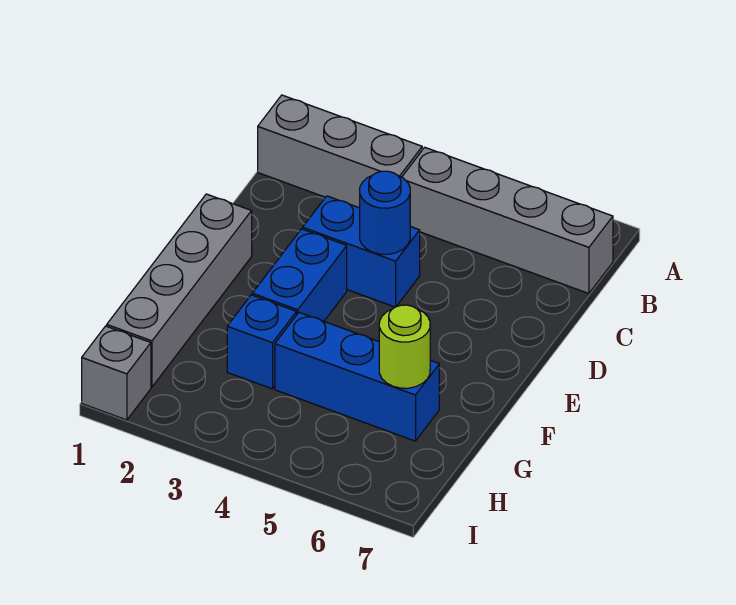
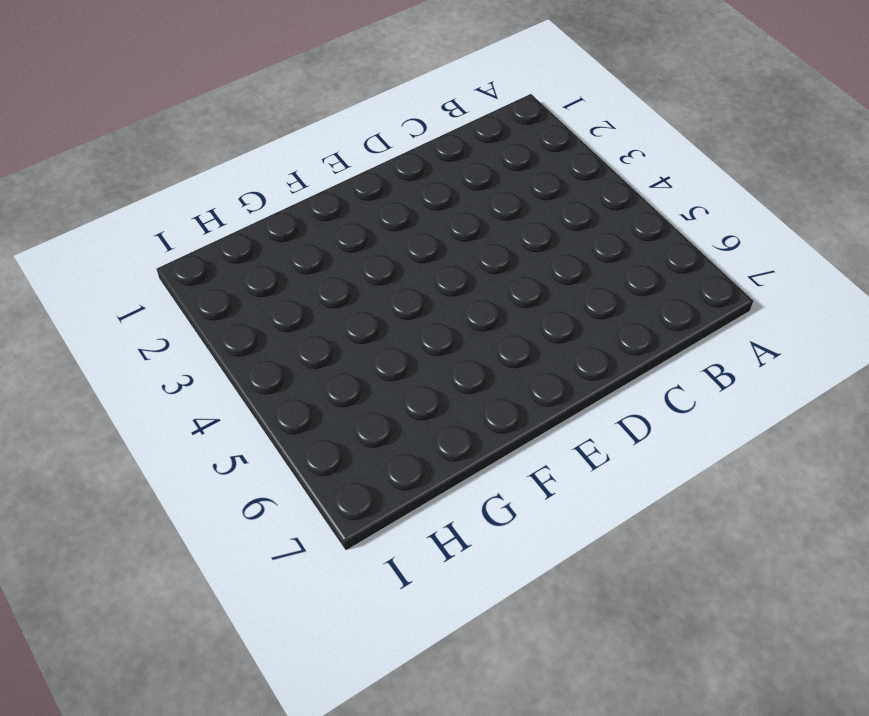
none -> grey 1x3 brick [258,95,422,208]
none -> grey 1x4 brick [402,147,613,294]

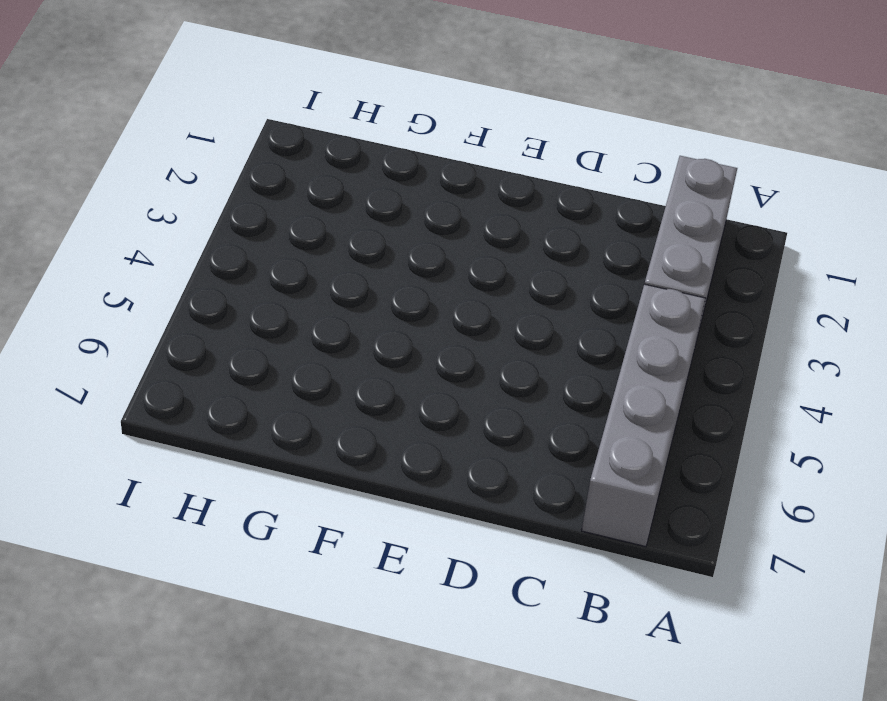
none -> blue 1x2 brick [303,196,420,307]
none -> grey 1x4 brick [107,194,252,387]

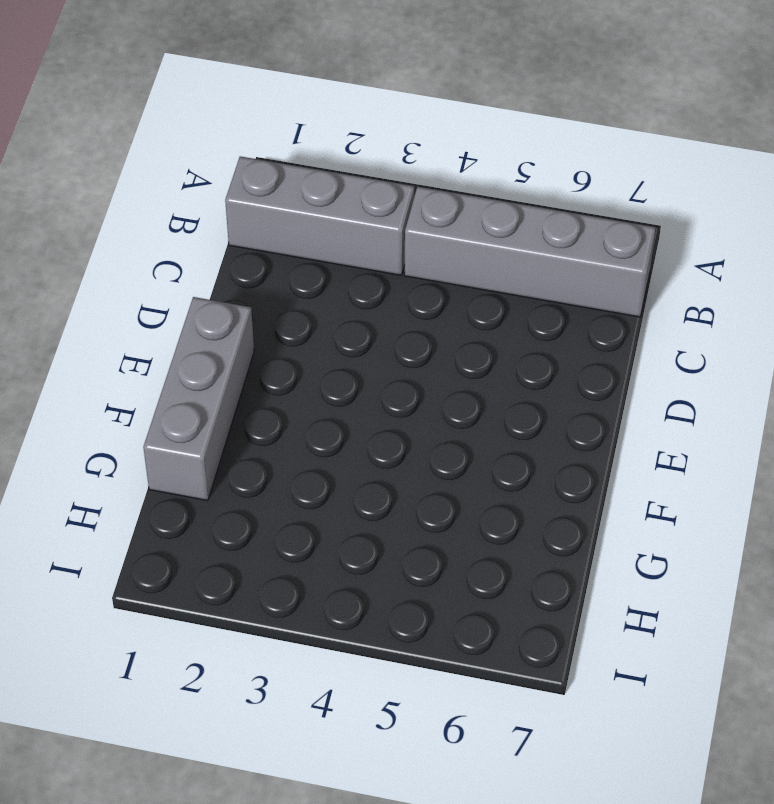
grey 1x3 brick [143,297,254,501] -> grey 1x4 brick [107,194,252,387]
none -> blue 1x2 brick [303,196,420,307]
none -> blue 1x2 brick [252,229,347,321]

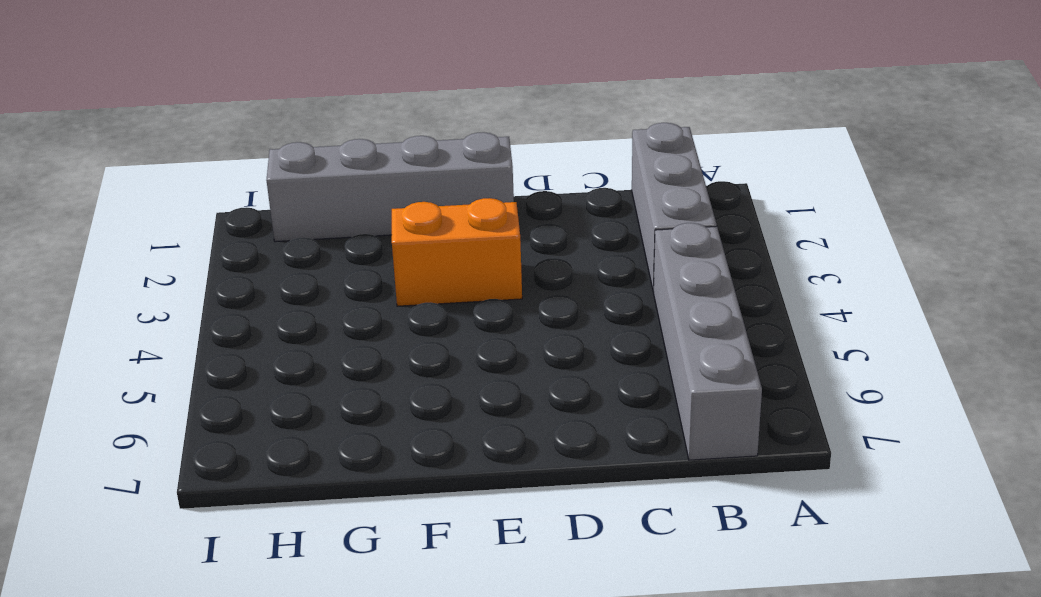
orange 1x2 brick [392,198,522,306] -> blue 1x2 brick [252,229,347,321]
none -> blue 1x2 brick [303,196,420,307]
none -> blue 1x1 brick [227,295,297,389]

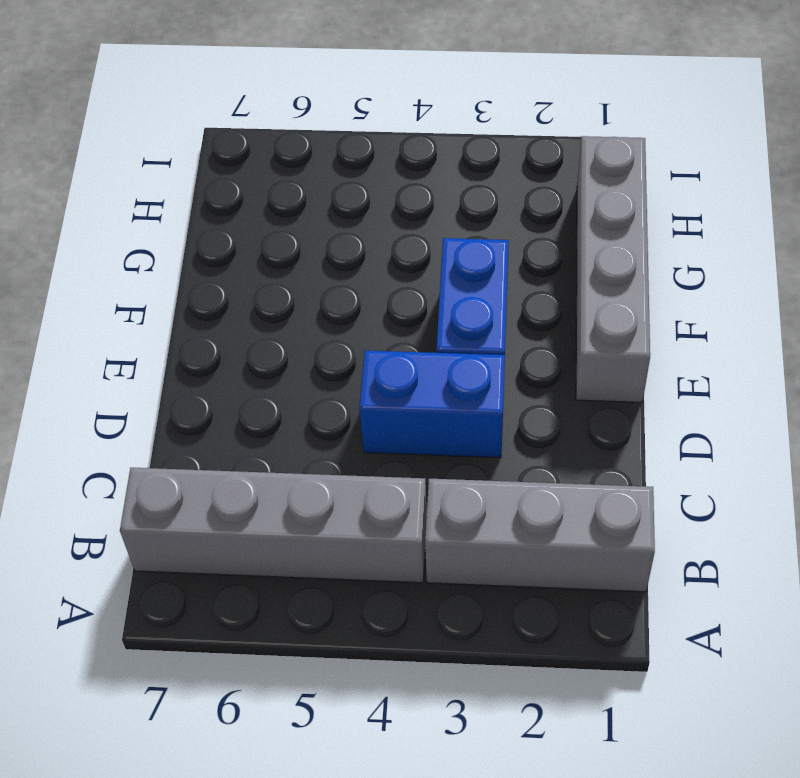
none -> blue 1x1 brick [227,295,297,389]
none -> blue 1x3 brick [275,313,439,441]

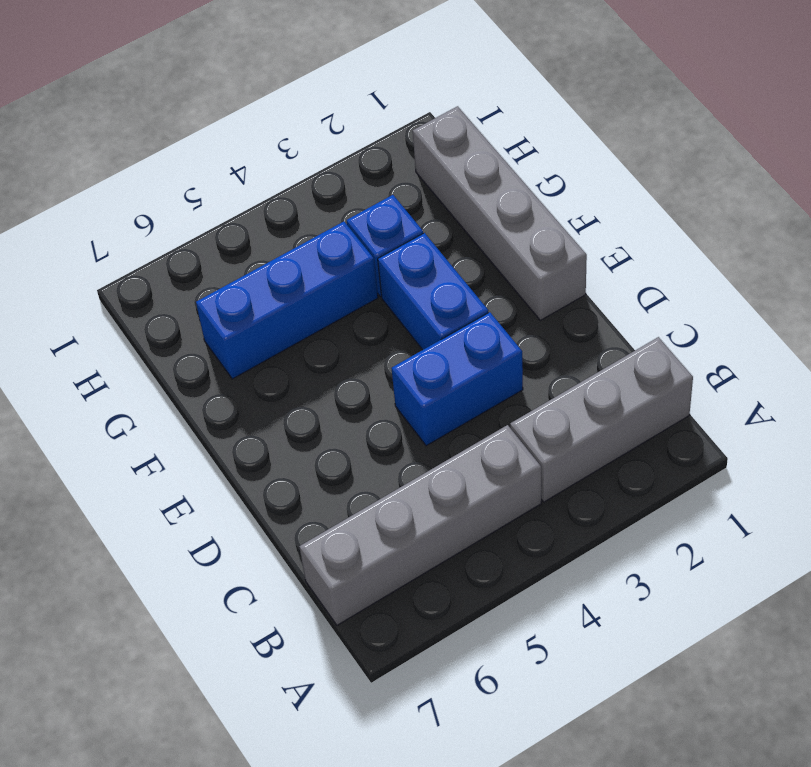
none -> grey 1x1 brick [82,326,151,420]
none -> blue 1x1 round brick [360,171,410,254]

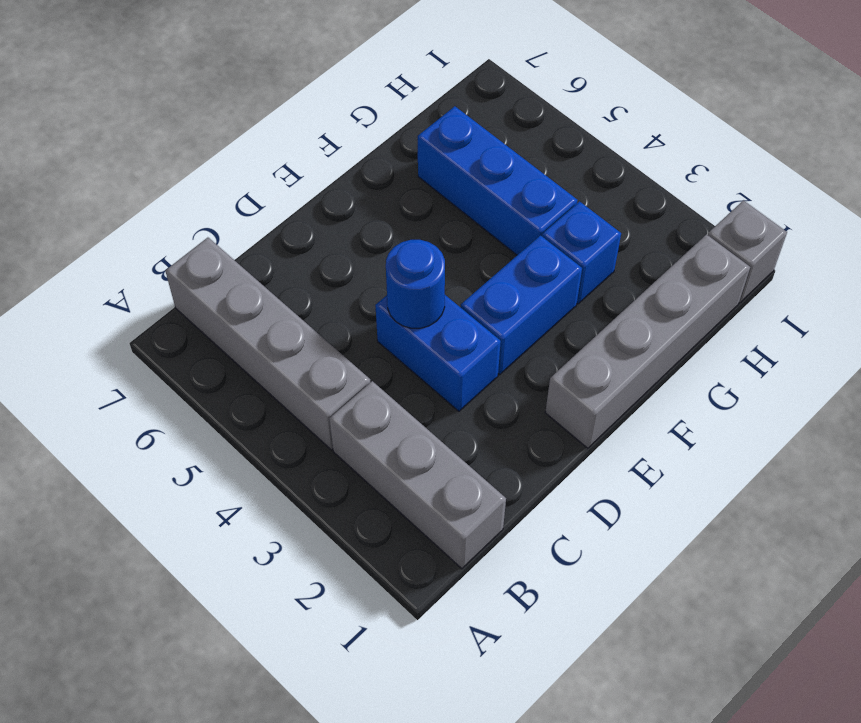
none -> lime 1x1 round brick [379,305,430,388]

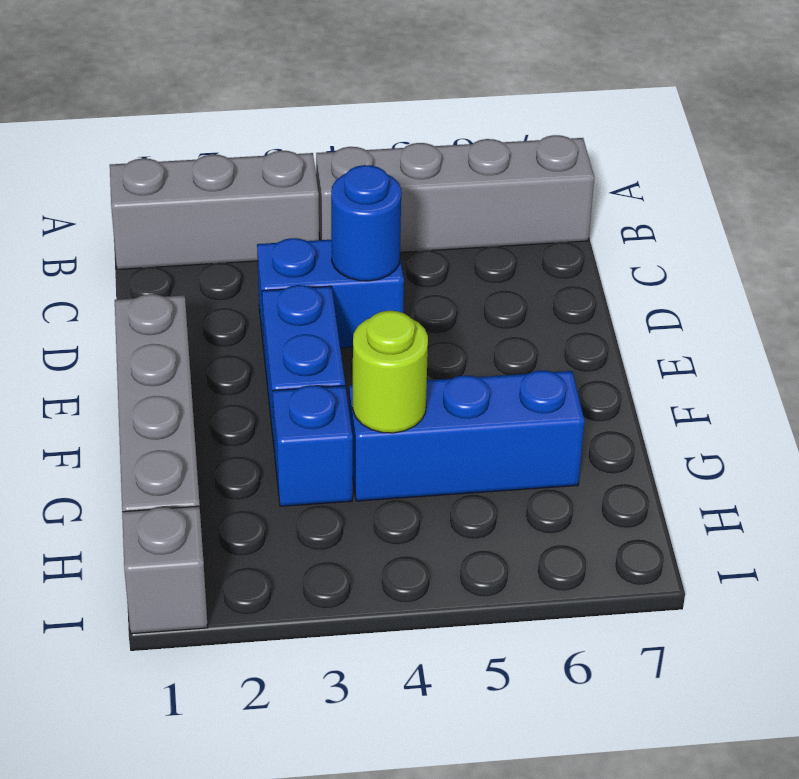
lime 1x1 round brick [353,311,428,433] -> lime 1x1 round brick moved to [379,305,430,388]

